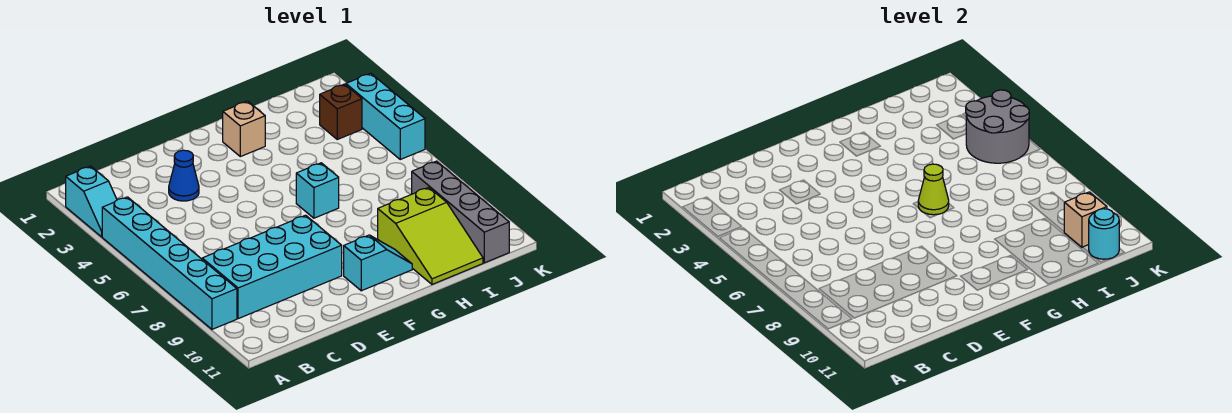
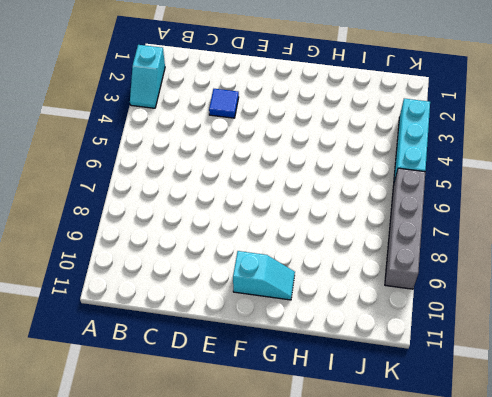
blue 1x1 tile [209,89,239,118] -> blue 1x1 cone [169,150,199,201]
grey 1x4 brick [385,168,425,289] -> grey 1x4 brick moved to [412,161,509,263]
none -> cyan 1x6 brick [102,197,237,329]
none -> cyan 2x4 brick [202,215,342,319]
none -> tan 1x1 brick [223,101,265,157]

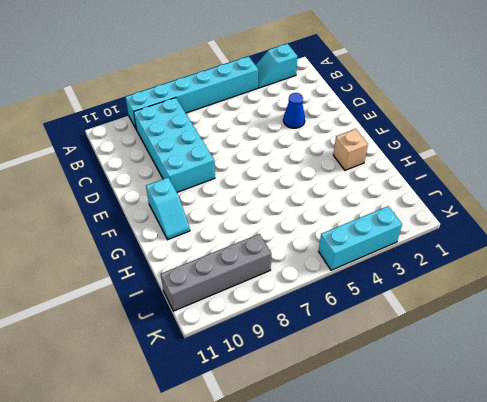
none -> cyan 1x1 brick [296,163,339,218]
none -> lime 2x3 slope [378,187,483,284]
none -> brown 1x1 brick [320,84,362,139]

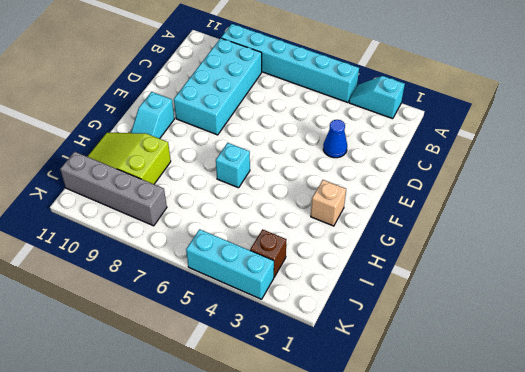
none -> lime 1x1 cone [918,164,949,215]
none -> grey 2x2 round brick [966,90,1029,163]
none -> tan 1x1 brick [1064,192,1107,247]

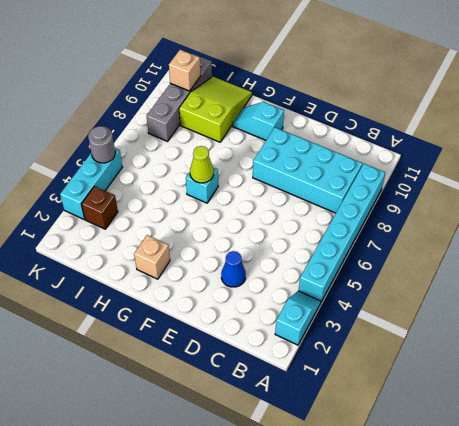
grey 1x1 round brick [88,126,115,163] -> grey 2x2 round brick [966,90,1029,163]
none -> cyan 1x1 round brick [1089,209,1119,259]

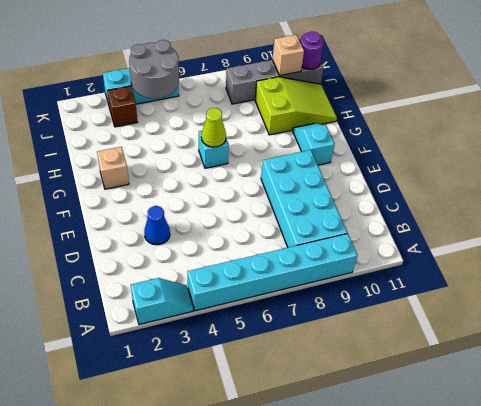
purple 1x1 round brick [300,32,324,69] -> cyan 1x1 round brick [1089,209,1119,259]

